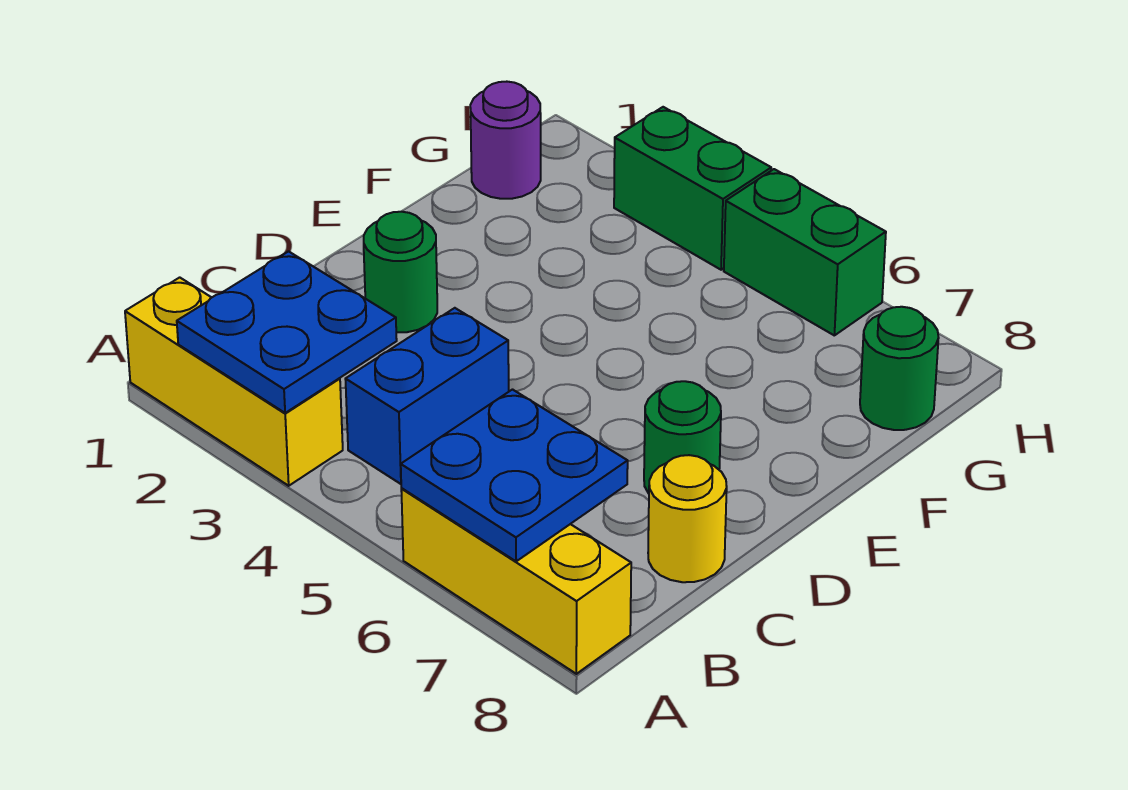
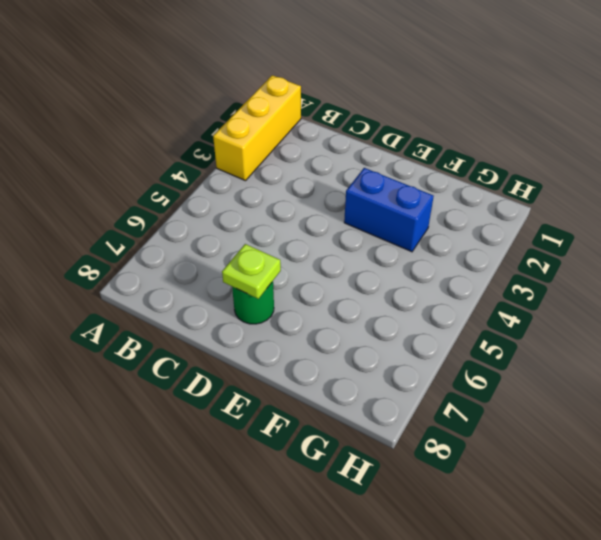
lime 1x1 plate [222,244,281,299] -> none
blue 1x2 brick [344,168,434,252] -> blue 1x2 brick moved to [345,308,509,484]
none -> yellow 1x3 brick [401,489,631,674]
none -> yellow 1x1 round brick [648,455,727,582]
none -> green 1x1 round brick [364,212,437,332]

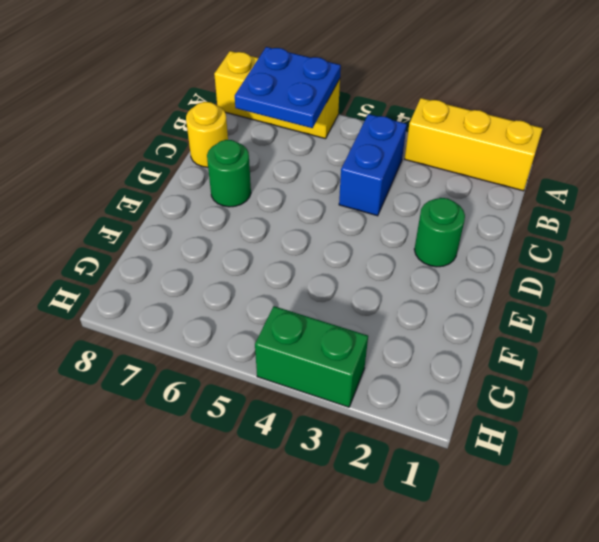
none -> purple 1x1 round brick [470,82,541,199]
none -> green 1x1 round brick [860,307,939,430]
none -> green 1x2 brick [724,169,886,335]

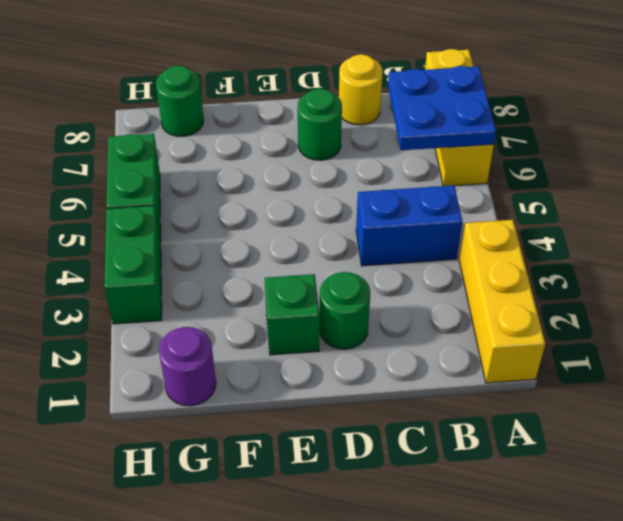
green 1x1 brick [265,274,320,355] -> none
none -> blue 2x2 plate [177,251,397,413]

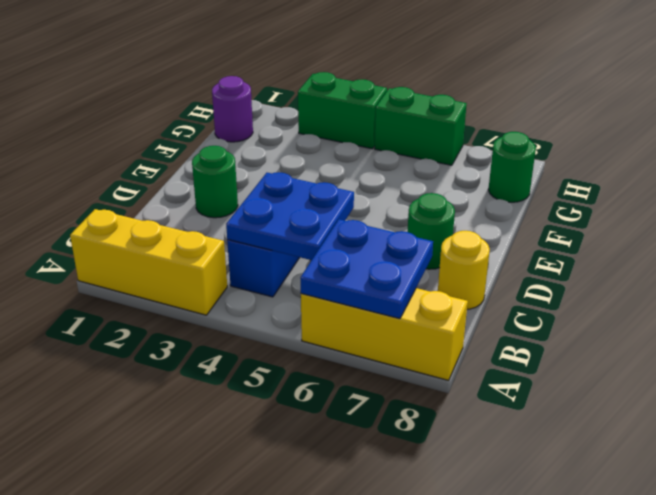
blue 2x2 plate [226,172,354,260] -> blue 2x2 plate moved to [177,251,397,413]

